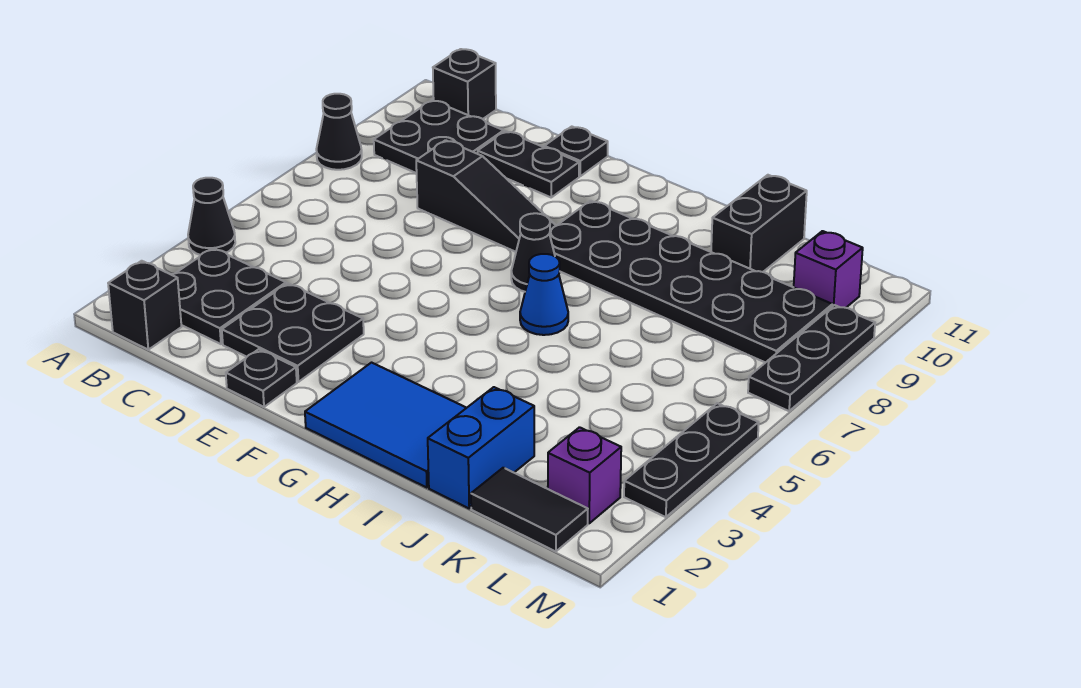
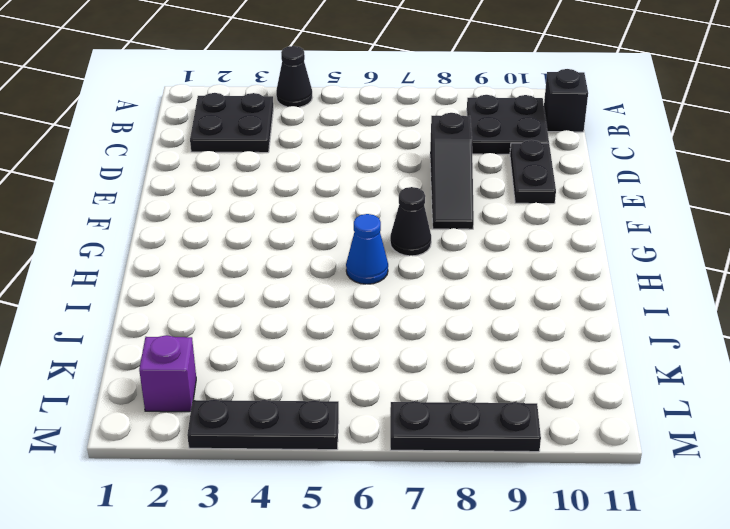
none -> black 1x1 cone [316,94,362,170]
none -> black 1x1 brick [108,261,181,350]
none -> black 2x2 plate [222,283,364,382]

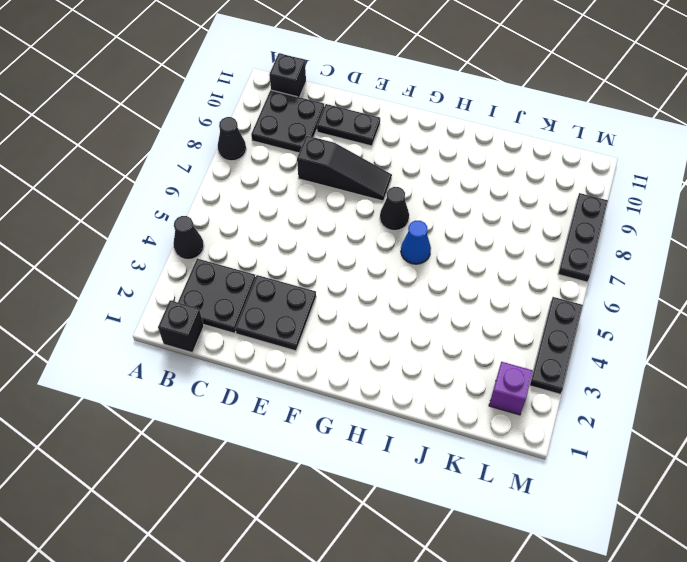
none -> black 1x1 plate [226,349,297,407]
none -> black 1x1 plate [544,127,608,176]
none -> blue 2x3 tile [305,363,466,488]

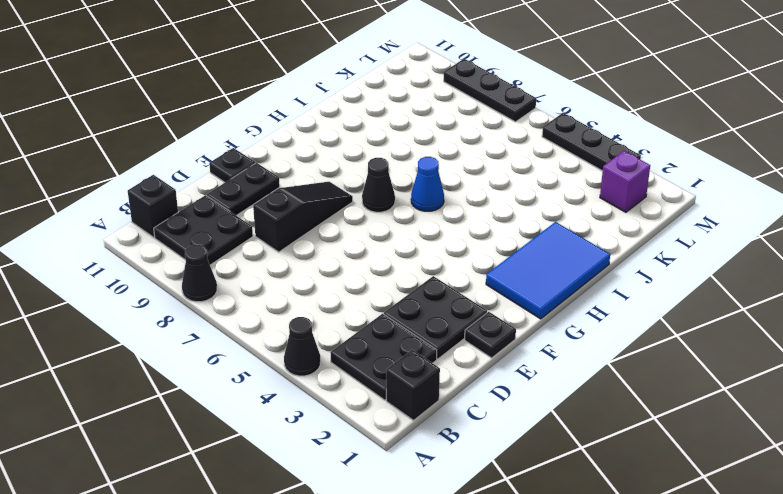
none -> black 2x6 plate [549,201,832,363]
none -> blue 1x2 brick [428,387,534,508]
none -> black 1x2 brick [711,175,807,272]

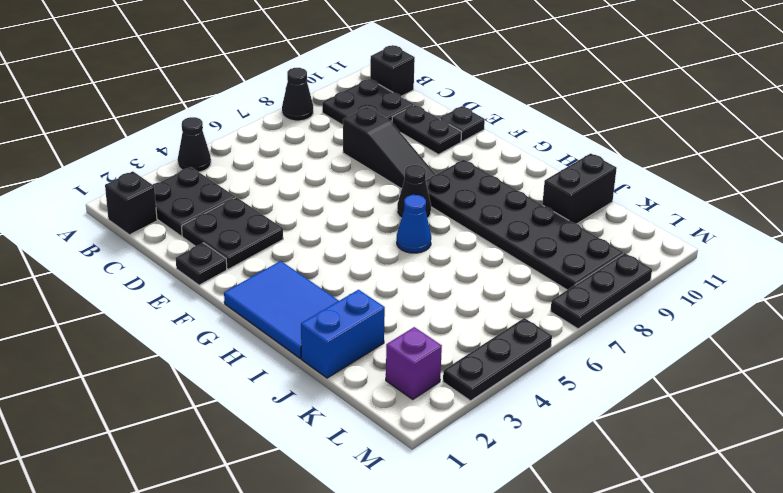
none -> black 1x2 tile [471,468,588,551]
none -> purple 1x1 brick [794,231,863,308]

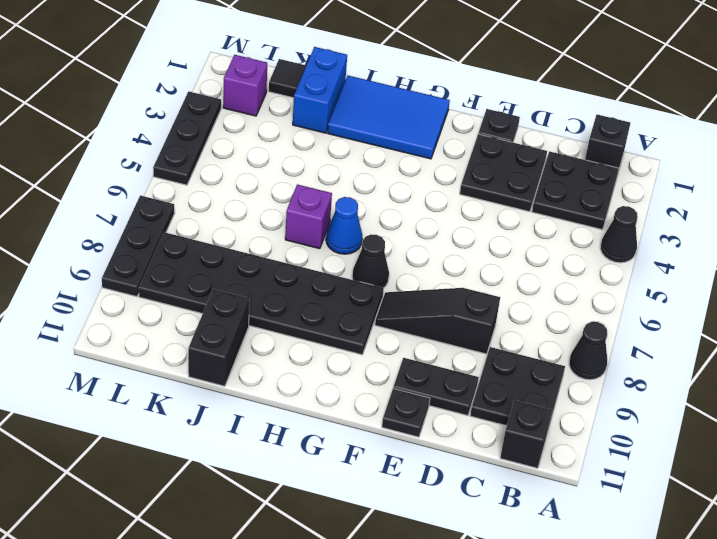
purple 1x1 brick [285,184,332,249] -> purple 1x1 brick moved to [794,231,863,308]
black 1x1 tile [269,59,306,98] -> black 1x2 tile [471,468,588,551]

